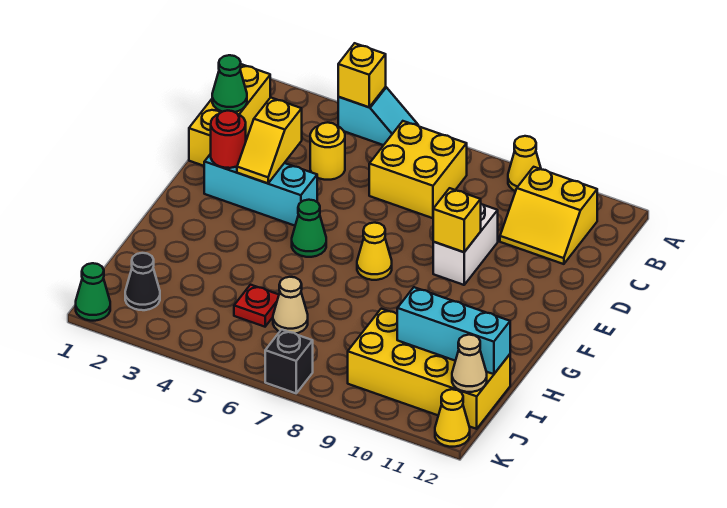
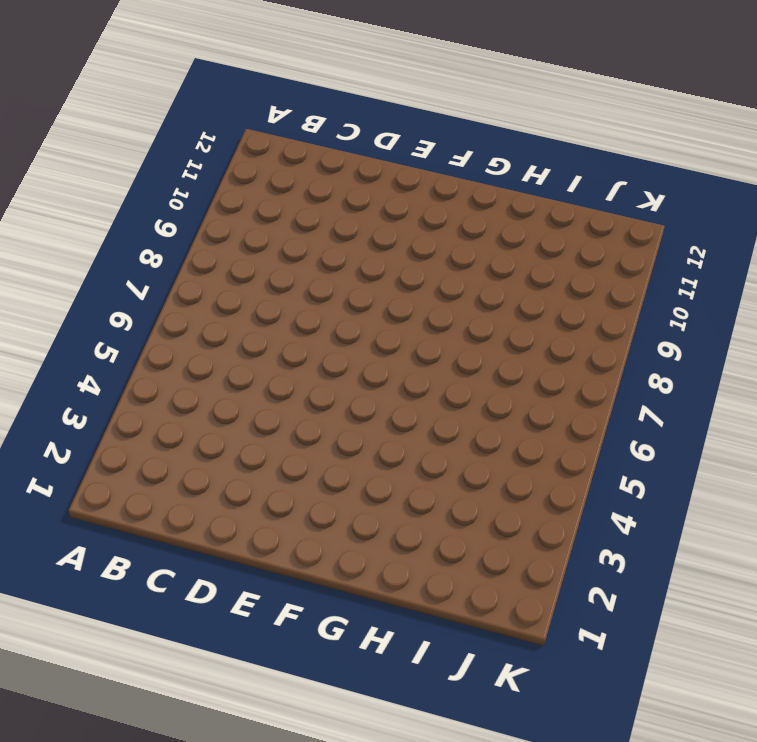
none -> cyan 1x2 slope [338,87,418,145]
none -> yellow 1x1 cone [508,136,541,191]
none -> yellow 1x3 brick [189,64,270,166]

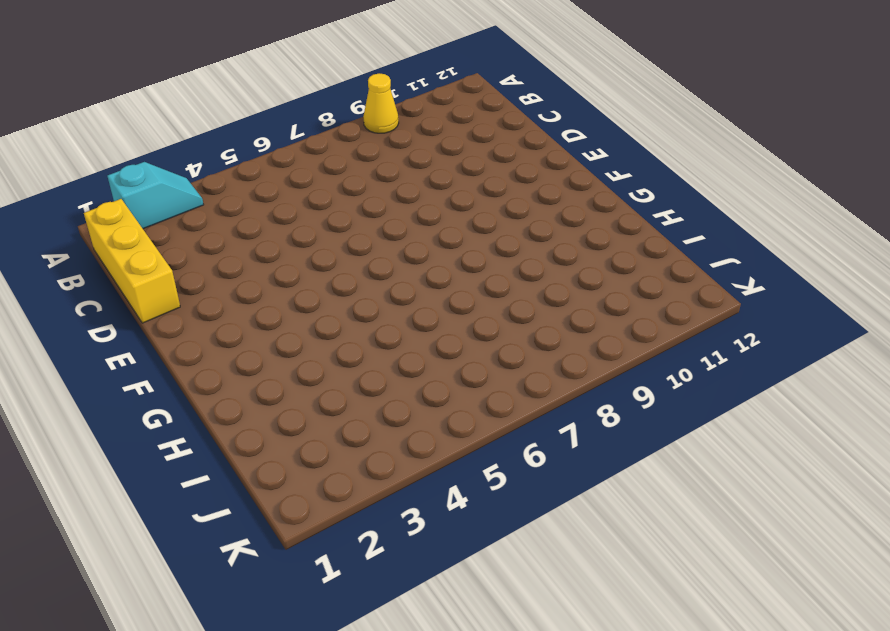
cyan 1x2 slope [107,162,204,229] -> cyan 1x2 slope moved to [338,87,418,145]
none -> yellow 2x2 brick [369,121,467,218]
none -> yellow 2x2 slope [500,167,597,264]
none -> yellow 1x1 round brick [310,122,345,180]

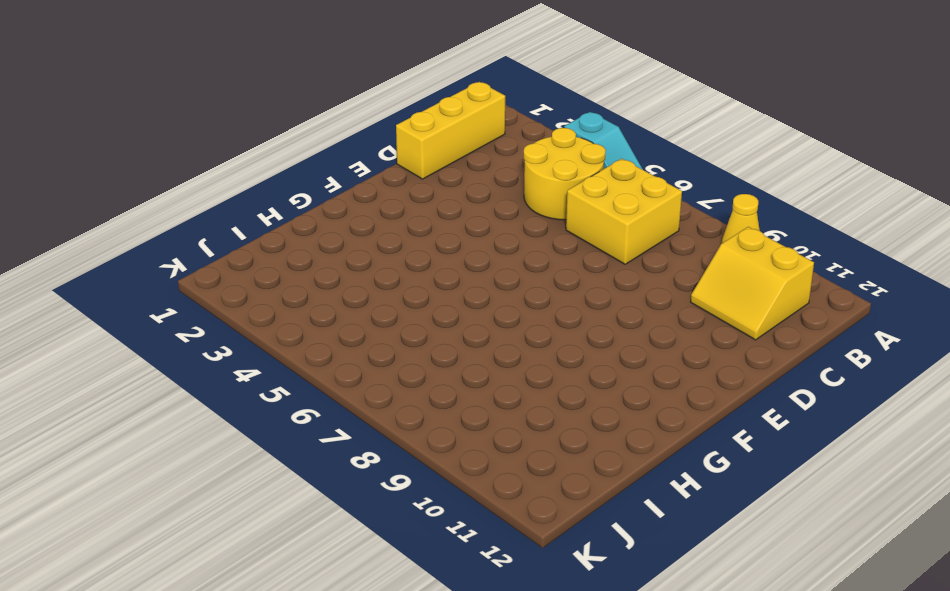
yellow 2x2 round brick [524,128,606,220] -> yellow 1x1 round brick [310,122,345,180]
none -> white 1x2 brick [433,204,498,285]
none -> cyan 1x3 brick [204,154,317,226]
none -> green 1x1 cone [292,200,326,257]

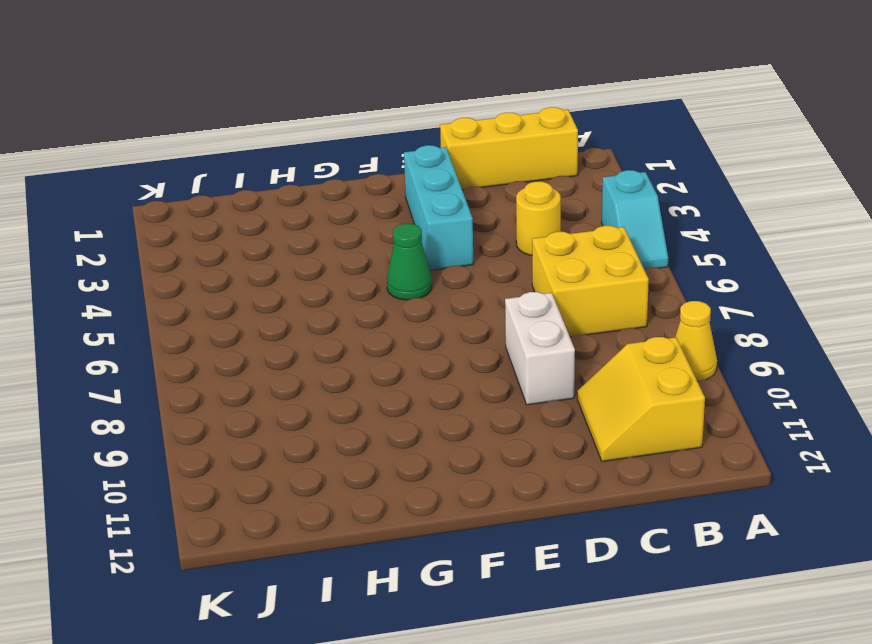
white 1x2 brick [505,292,575,405] -> white 1x2 brick turned to [433,204,498,285]
none -> yellow 1x1 cone [357,223,392,280]
none -> red 1x1 plate [234,285,279,327]
none -> tan 1x1 cone [273,277,308,334]

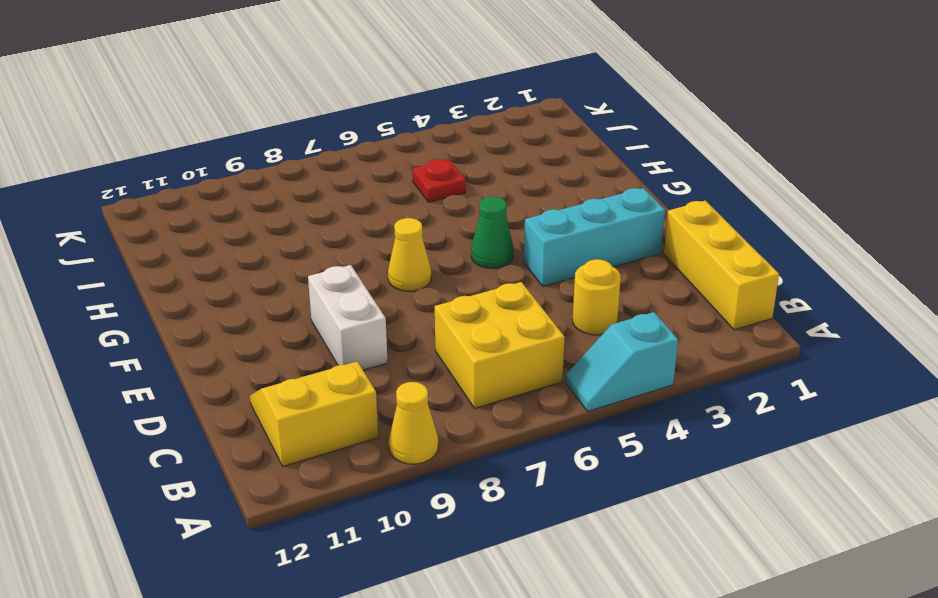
none -> tan 1x1 cone [273,277,308,334]
none -> yellow 2x4 brick [348,309,510,429]
none -> black 1x1 cone [125,253,160,310]

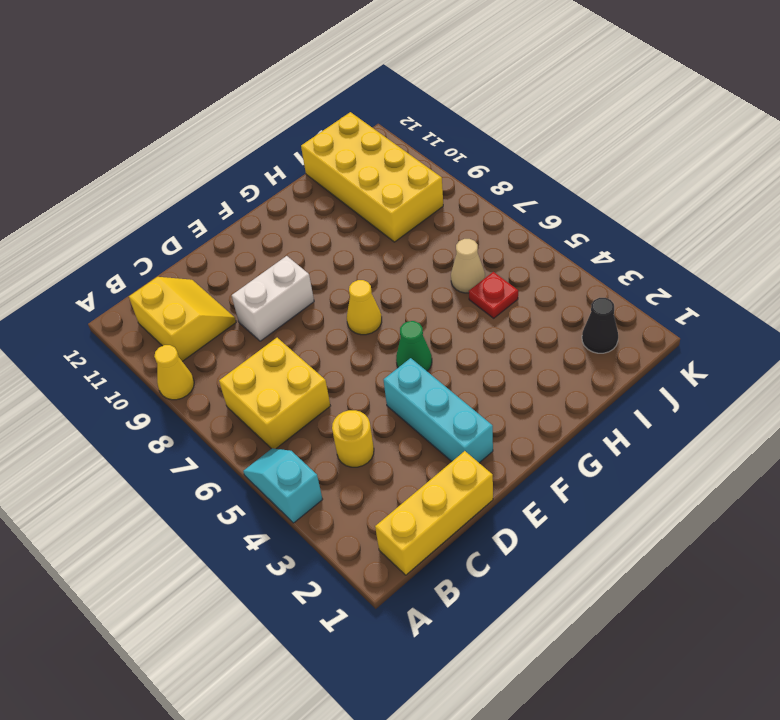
none -> green 1x1 cone [76,263,110,321]
none -> black 1x1 brick [265,329,313,393]
none -> yellow 1x1 cone [435,389,470,447]

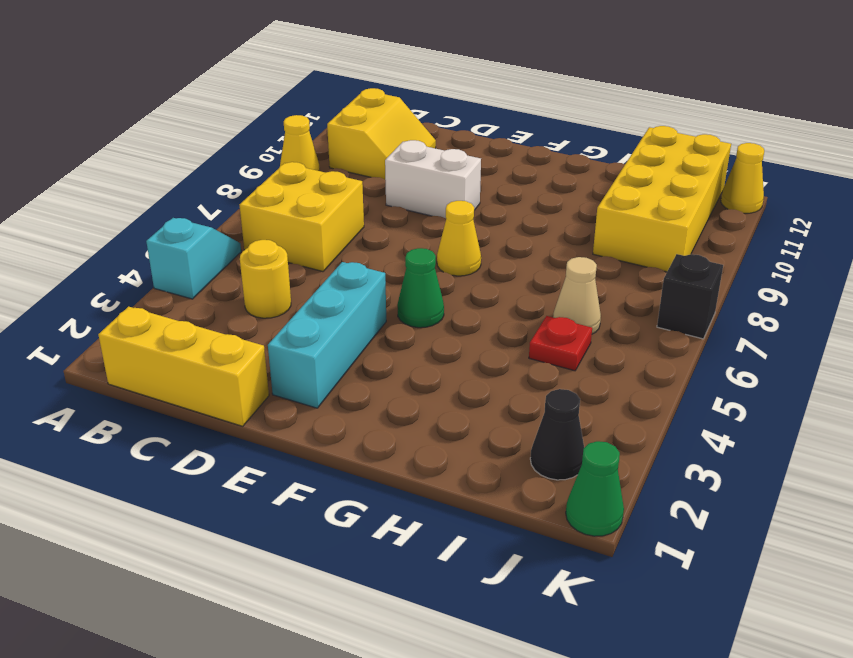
none -> yellow 1x1 brick [338,43,386,107]
none -> green 1x1 cone [212,55,247,112]
none -> yellow 1x2 slope [237,97,302,183]

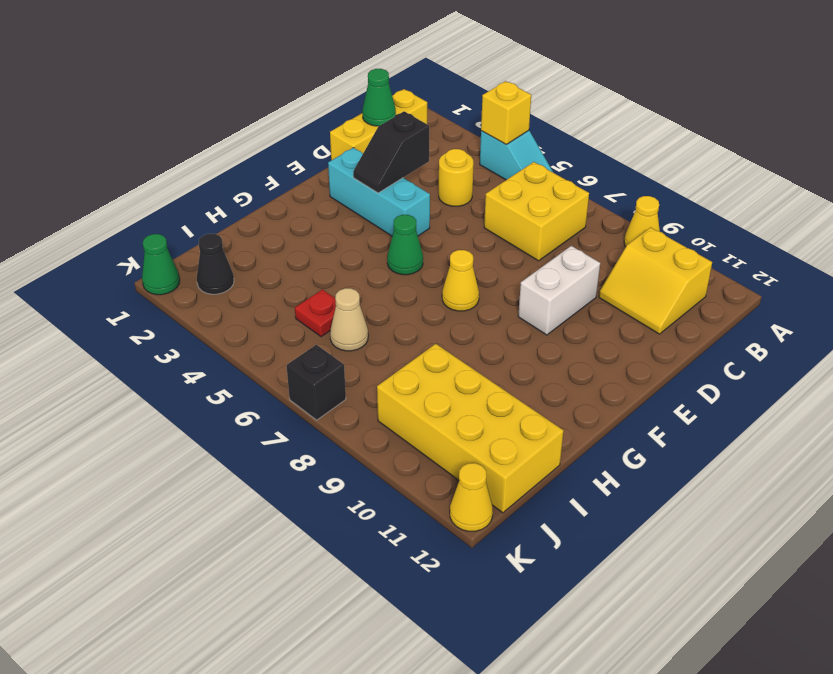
black 1x2 slope [353,111,429,193] -> yellow 1x2 slope [237,97,302,183]
none -> red 1x1 round brick [211,111,246,168]
none -> yellow 1x1 brick [433,188,481,252]
none -> cyan 1x3 brick [397,287,510,374]

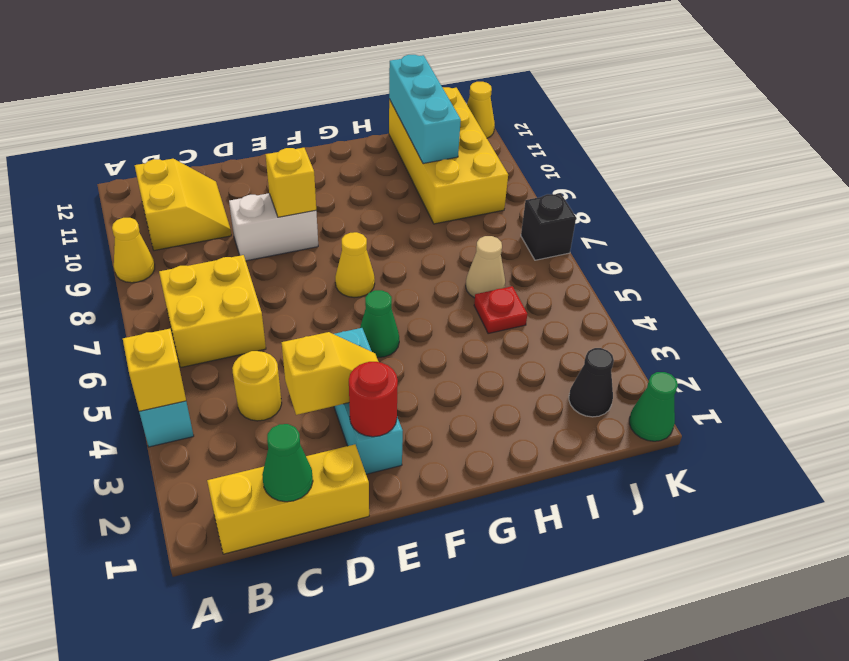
none -> tan 1x1 cone [452,335,487,392]

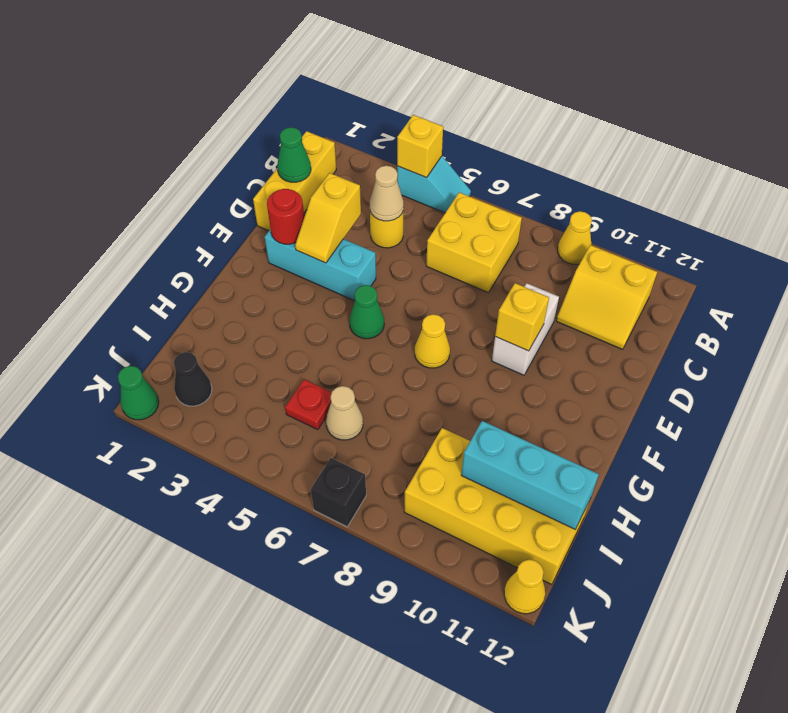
tan 1x1 cone [370,166,404,221] -> tan 1x1 cone moved to [452,335,487,392]

